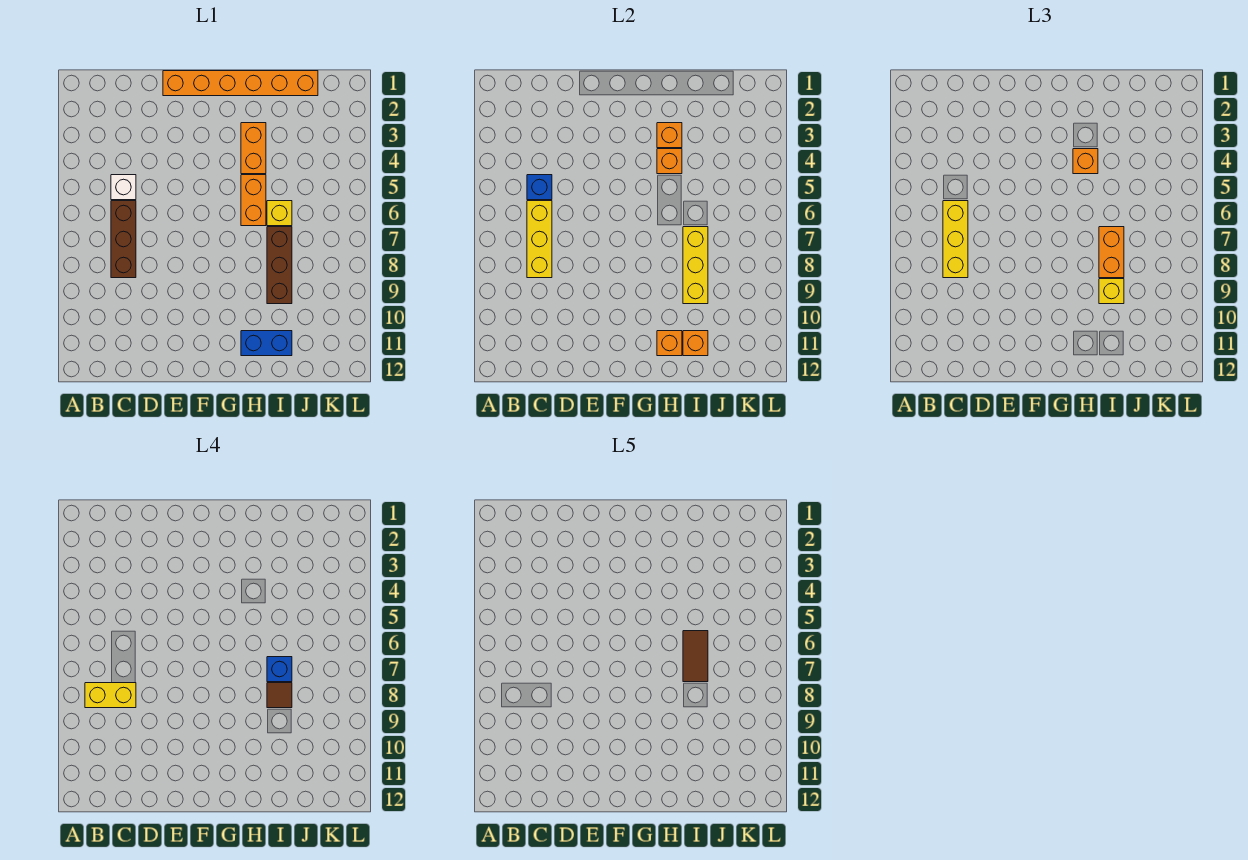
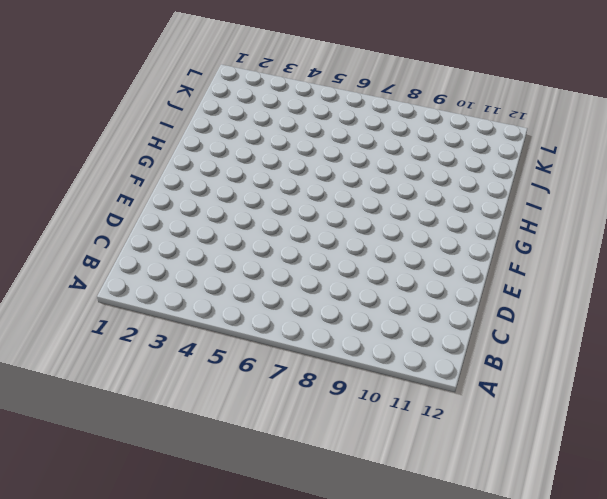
none -> white 1x1 brick [111,175,136,200]
none -> brown 1x3 brick [111,201,136,278]
none -> orange 1x6 brick [163,71,318,96]

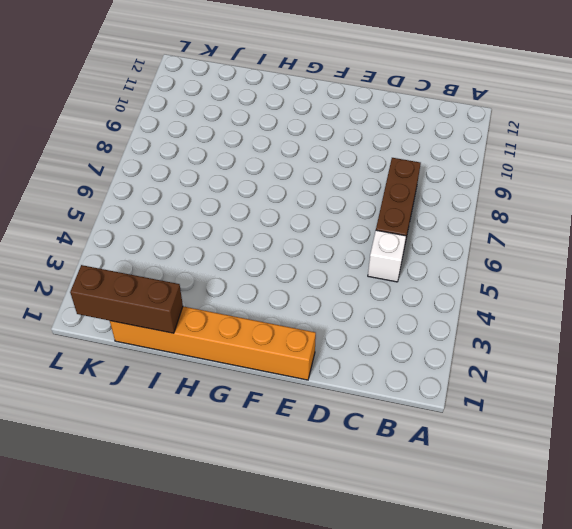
brown 1x3 brick [70,265,183,333] -> brown 1x3 brick turned to [267,227,292,304]
none -> orange 1x2 brick [241,123,266,174]
none -> orange 1x2 brick [241,175,266,226]
none -> blue 1x2 brick [241,331,292,356]

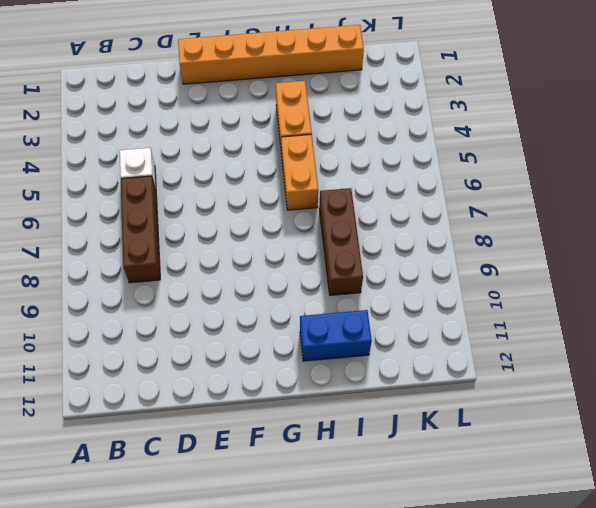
none -> yellow 1x1 brick [267,201,292,226]
none -> blue 1x1 brick [527,175,552,200]
none -> yellow 1x3 brick [527,201,552,278]

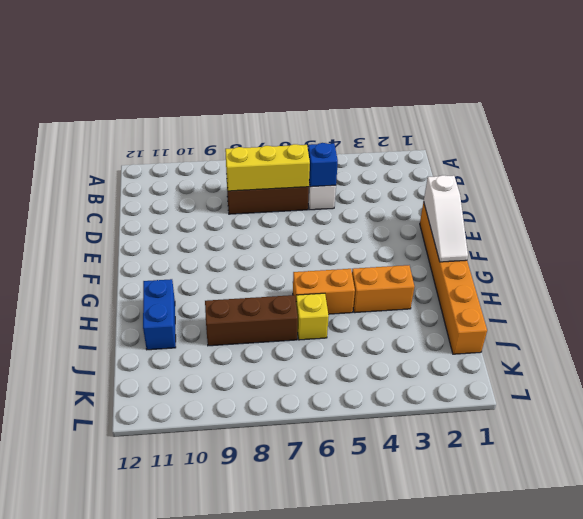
white 1x3 slope [424,175,468,262] -> none
none -> orange 1x1 brick [657,123,682,148]
none -> orange 1x1 brick [657,149,682,174]
none -> orange 1x1 brick [657,331,682,356]

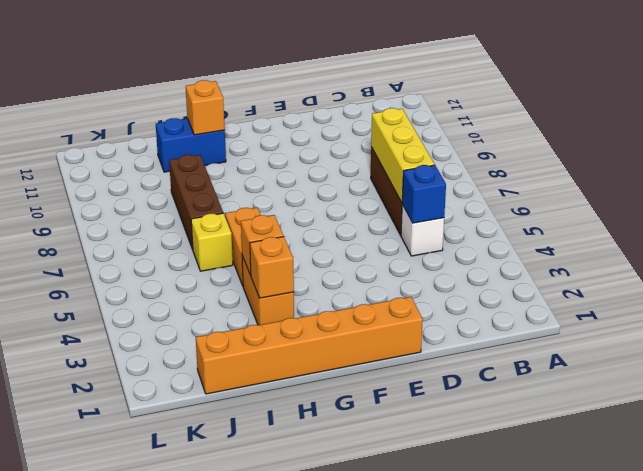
none -> yellow 1x3 brick [683,227,708,304]
none -> orange 1x1 brick [683,331,708,356]
none -> yellow 1x3 brick [943,201,968,278]

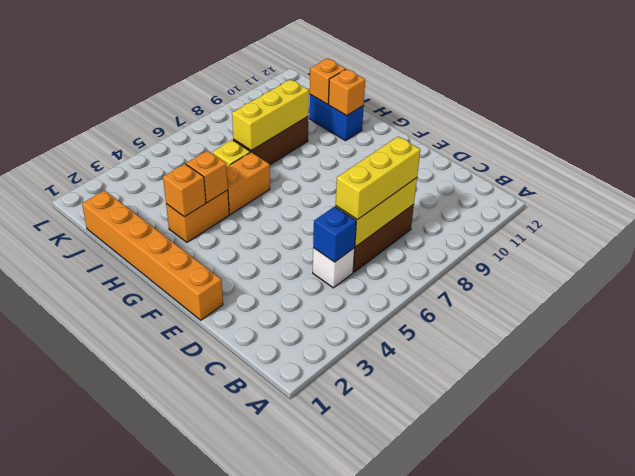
none -> orange 1x1 brick [1073,149,1098,174]
none -> orange 1x2 brick [1099,227,1124,278]
none -> yellow 1x1 brick [1099,279,1124,304]

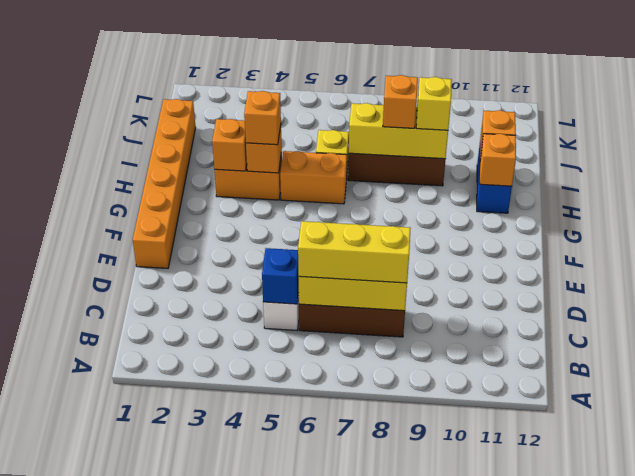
orange 1x1 brick [383,75,418,128] -> orange 1x2 brick [1099,227,1124,278]
none -> yellow 1x2 brick [85,683,136,708]
none -> blue 1x1 brick [267,657,292,682]
none -> brown 1x1 tile [267,683,292,708]

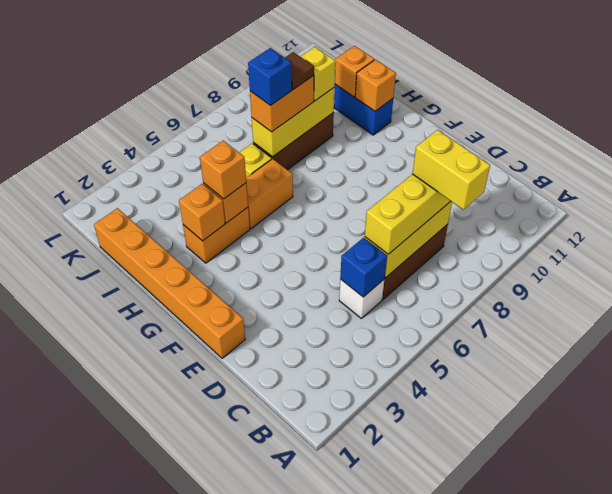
none -> brown 1x2 tile [683,631,708,682]

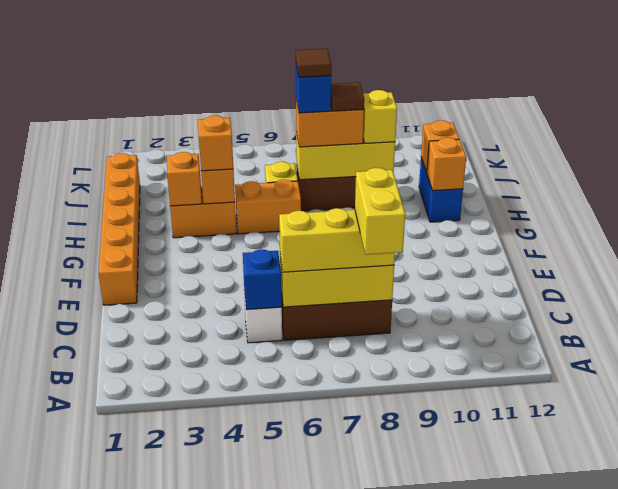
brown 1x1 tile [296,49,331,77] -> brown 1x2 tile [683,631,708,682]

